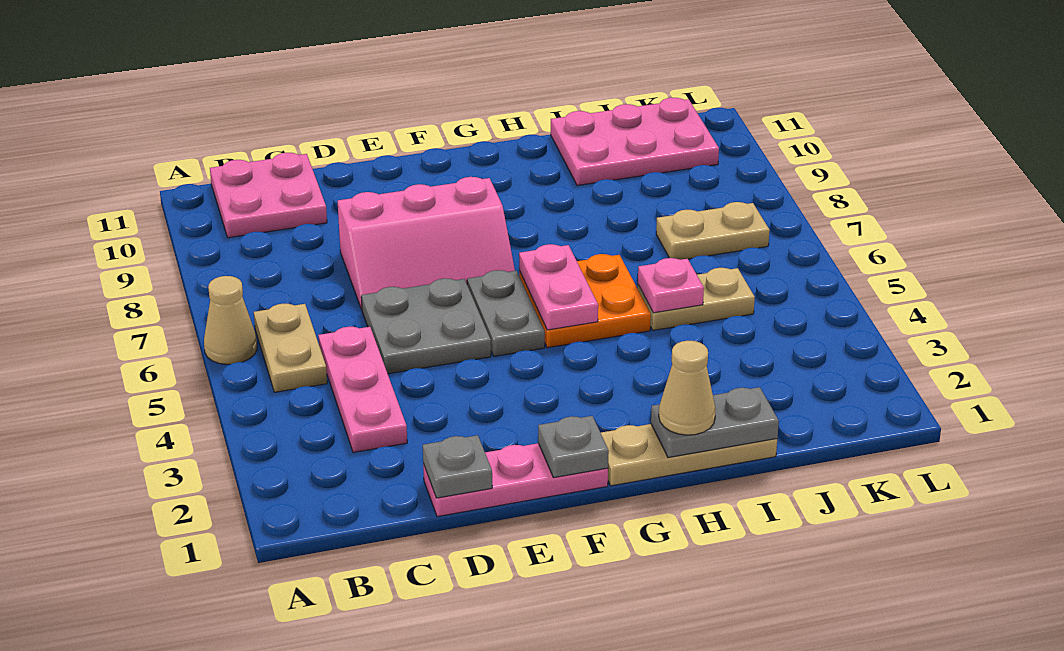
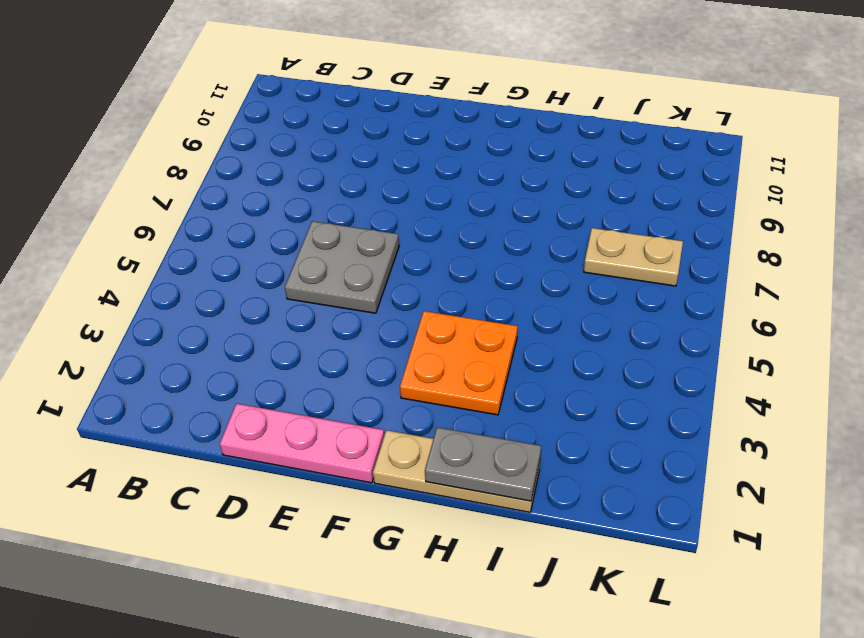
orange 2x2 plate [400,311,518,415] -> orange 2x2 plate moved to [519,254,651,348]
none -> tan 1x1 cone [204,276,257,364]
none -> tan 1x2 plate [254,304,327,392]
none -> pink 2x2 plate [210,153,327,238]

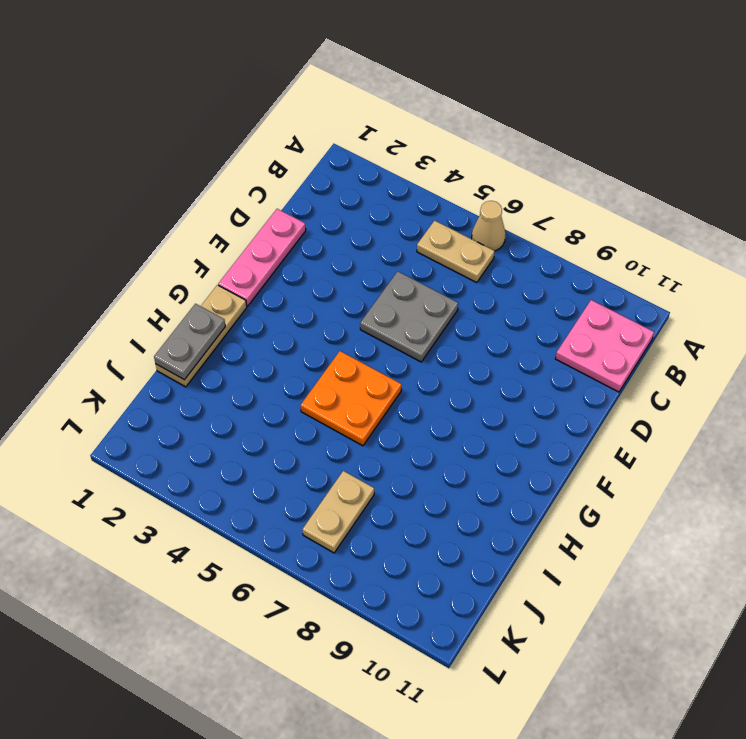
none -> pink 1x3 plate [318,327,407,452]
none -> pink 2x3 slope [338,177,515,310]
none -> grey 1x2 plate [467,270,545,356]

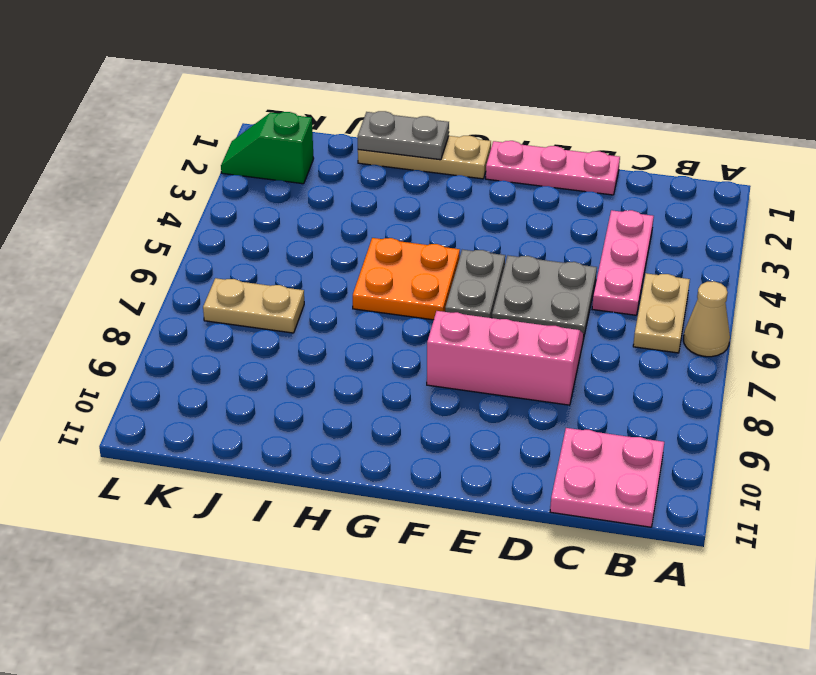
green 1x2 slope [221,112,314,184] -> none
none -> tan 1x2 plate [638,268,755,330]
none -> pink 2x3 plate [551,98,719,186]
none -> grey 1x1 plate [423,435,492,498]

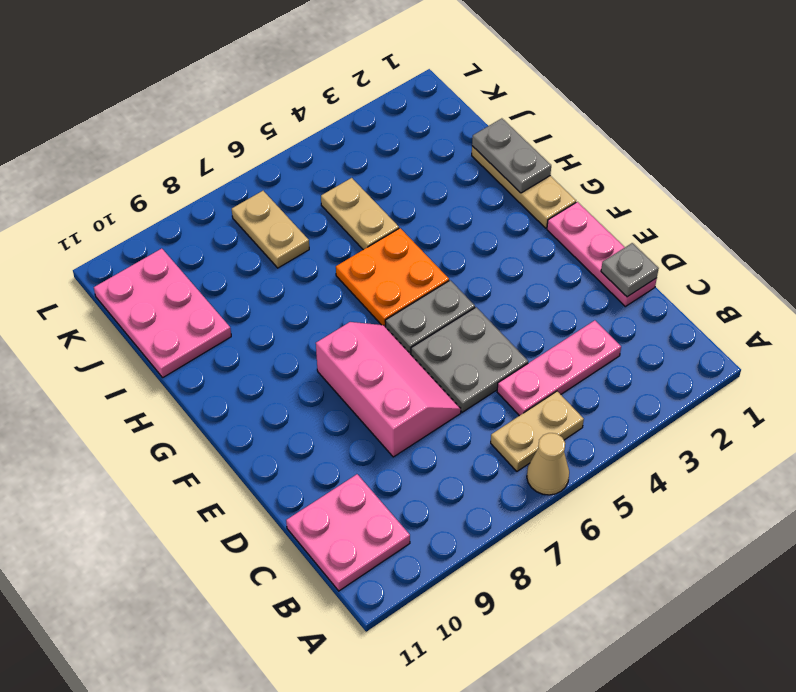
none -> grey 1x1 plate [538,416,609,478]
none -> pink 1x2 plate [519,244,598,330]
none -> pink 1x1 plate [638,258,704,313]

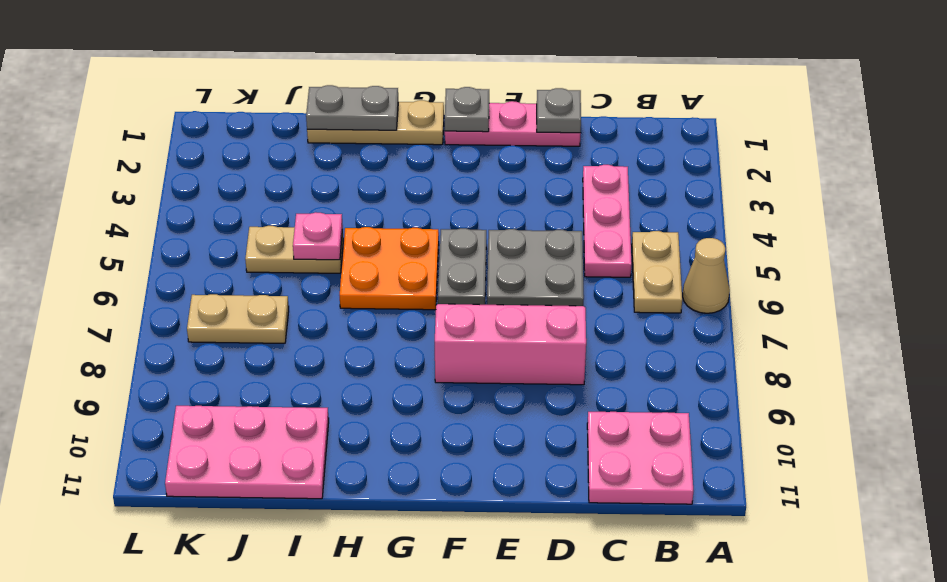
none -> pink 1x2 plate [519,244,598,330]
none -> tan 1x1 cone [659,341,716,435]

